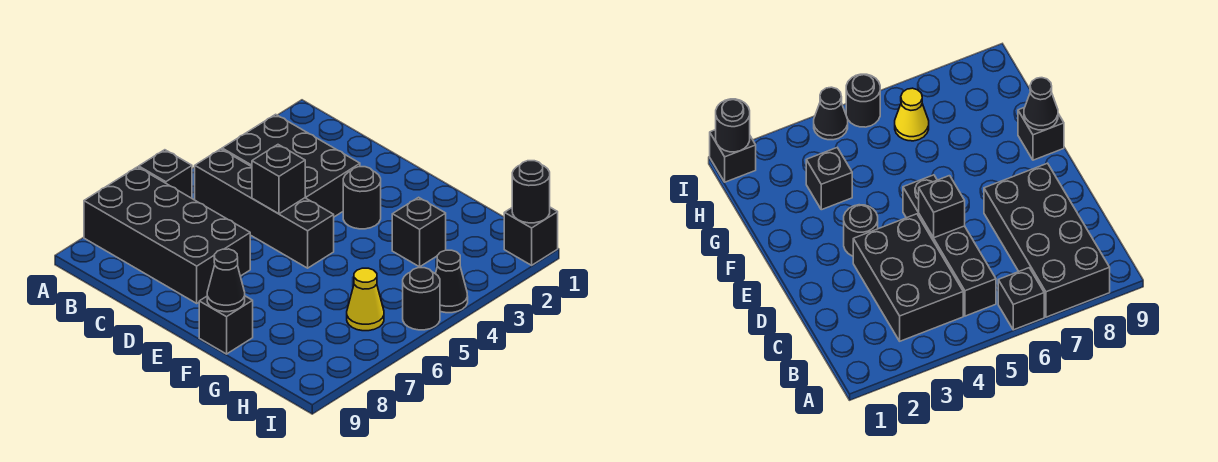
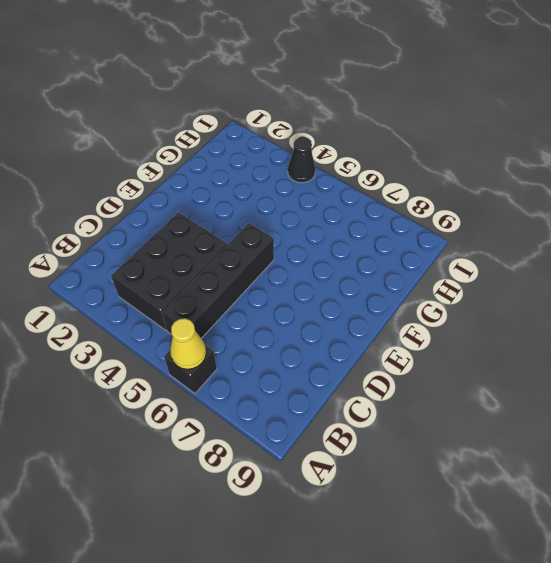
yellow 1x1 cone [170,318,206,369] -> yellow 1x1 cone moved to [347,268,384,331]
none -> black 2x4 brick [84,167,250,303]
none -> black 1x1 round brick [343,167,381,229]
none -> black 1x1 brick [199,296,253,354]

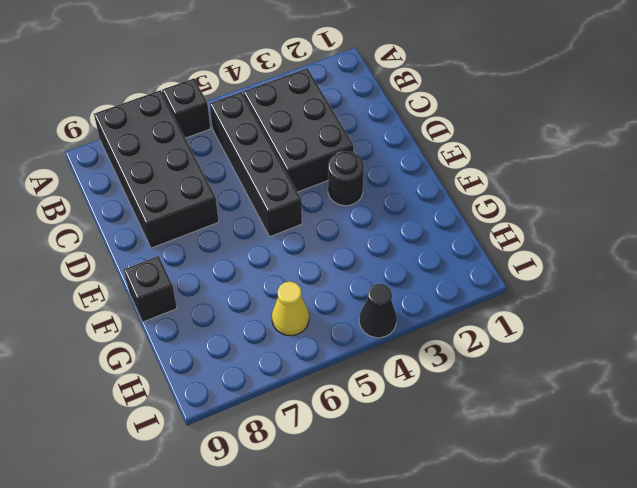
none -> black 1x1 brick [392,197,446,267]
none -> black 1x1 brick [504,207,558,265]
none -> black 1x1 round brick [403,268,440,330]

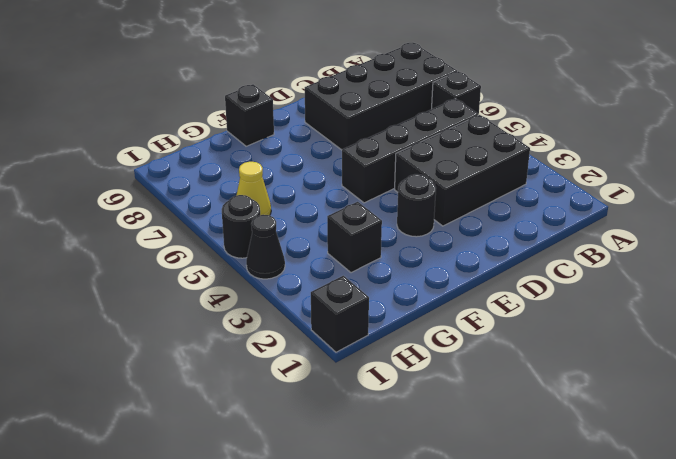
none -> black 1x1 brick [252,145,305,214]
none -> black 1x1 cone [207,249,245,312]
none -> black 1x1 round brick [512,161,550,223]

